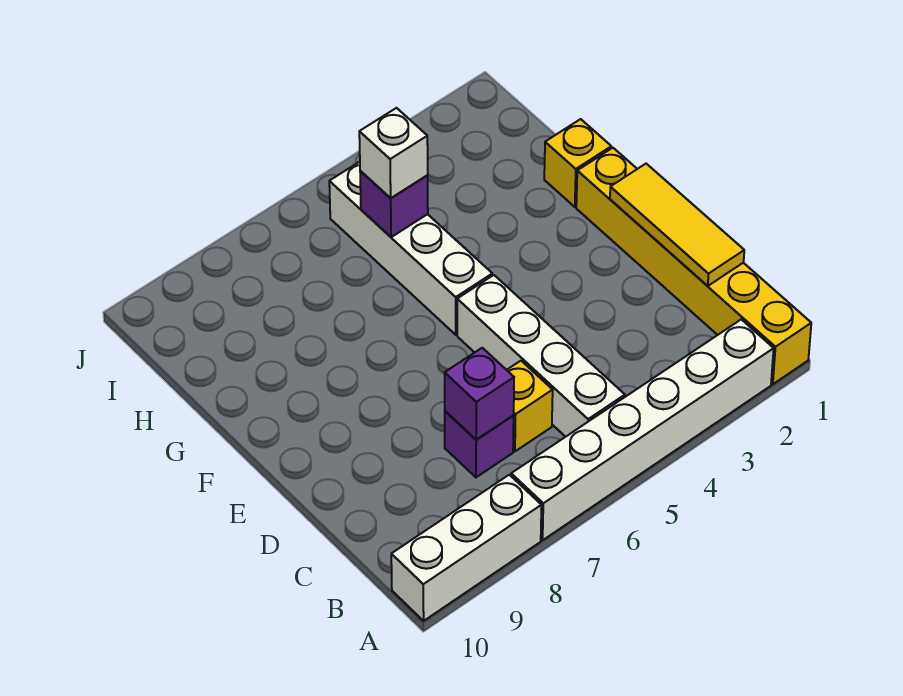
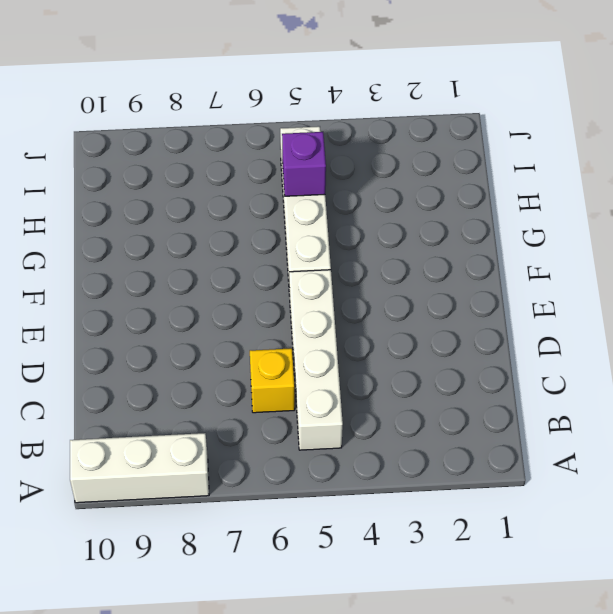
none -> yellow 1x6 brick [576,148,811,384]
none -> white 1x6 brick [511,319,774,540]
none -> purple 1x1 brick [445,411,514,477]

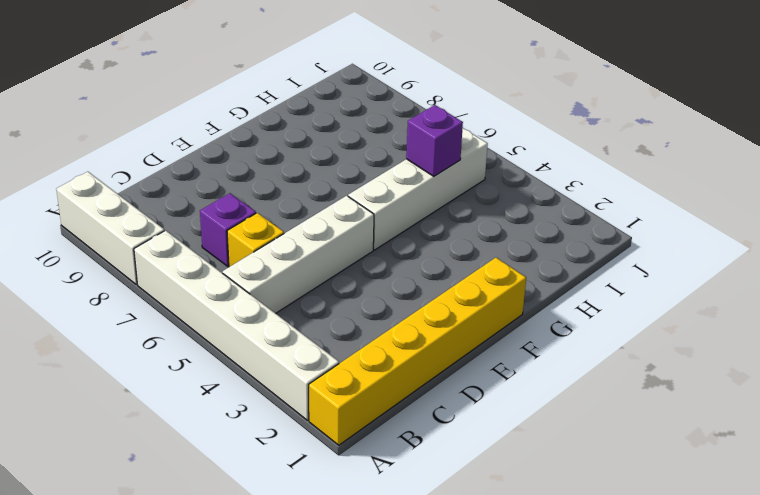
none -> yellow 1x1 brick [544,119,611,207]
none -> yellow 1x3 tile [610,164,744,286]
none -> purple 1x1 brick [445,348,514,440]

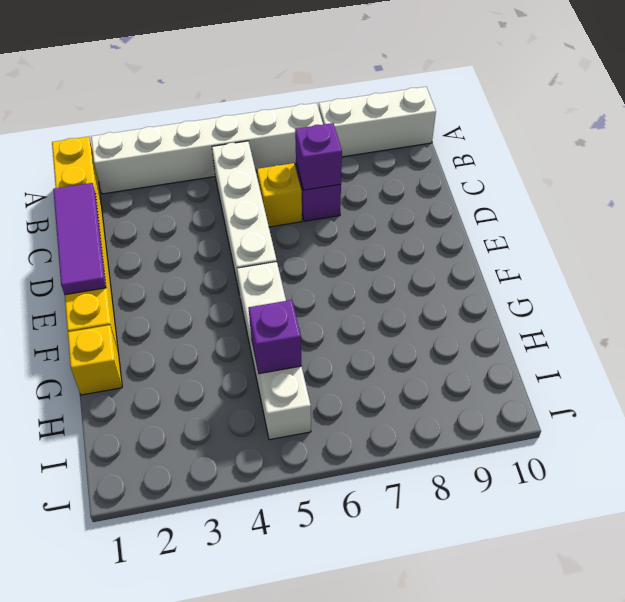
purple 1x3 tile [53,183,106,295] -> yellow 1x3 tile [610,164,744,286]
none -> white 1x1 brick [359,108,428,198]

